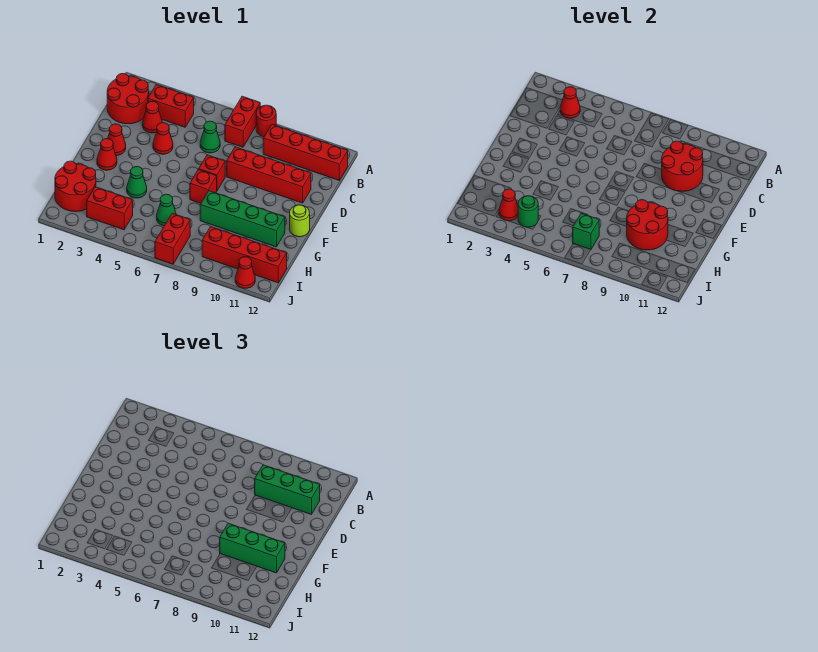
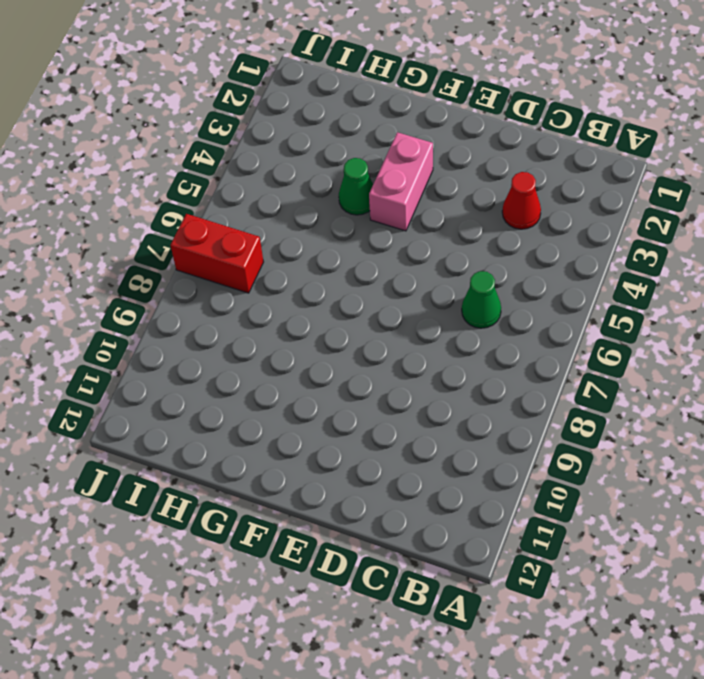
pink 1x2 brick [369,132,433,231] -> none
none -> red 1x2 brick [225,96,260,147]
none -> red 1x1 round brick [256,105,276,137]
none -> red 2x2 round brick [107,74,149,124]
none -> red 1x2 brick [148,84,194,127]

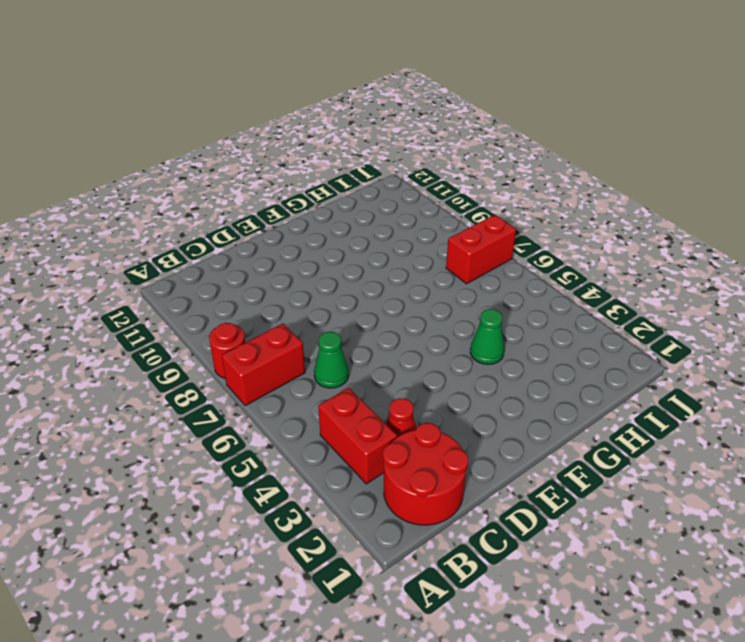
none -> red 1x4 brick [263,124,348,180]
none -> red 1x1 cone [153,123,173,154]
none -> red 1x4 brick [227,147,311,203]
none -> red 1x1 cone [108,124,126,156]

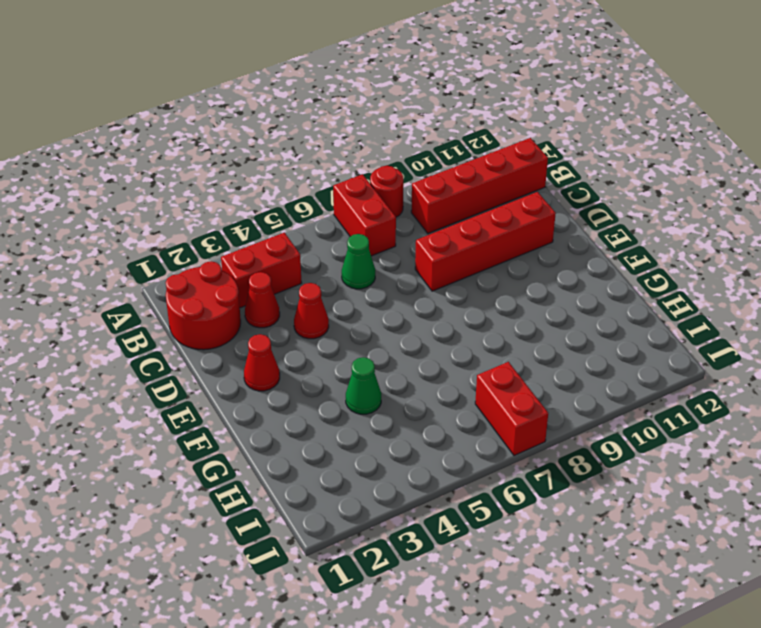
none -> red 1x1 brick [199,155,225,190]
none -> red 1x1 cone [97,139,117,170]
none -> red 1x1 brick [190,169,217,203]
none -> lime 1x1 round brick [290,205,310,237]

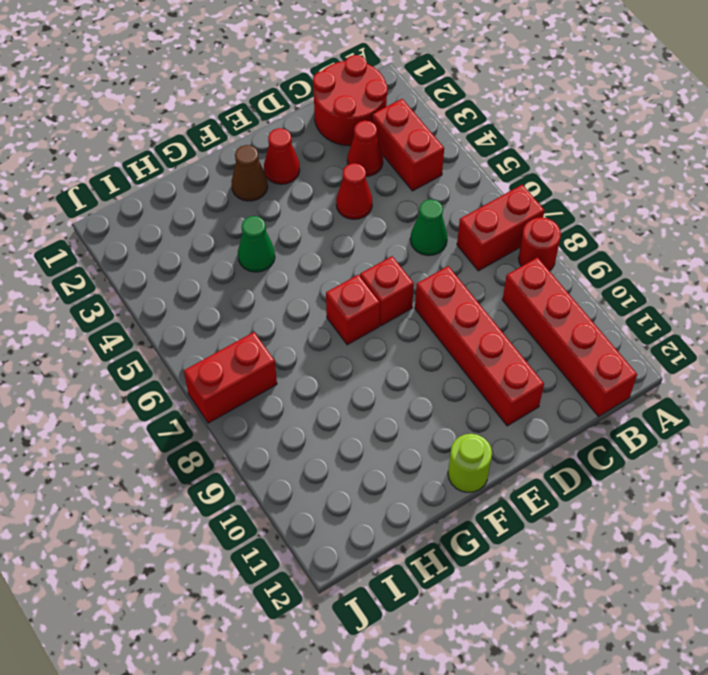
brown 1x1 cone [231,145,268,201] -> red 1x1 cone [97,139,117,170]
none -> green 1x4 brick [200,191,285,247]
none -> red 2x2 round brick [55,161,96,212]
none -> green 1x1 cone [157,194,176,226]
none -> red 1x2 brick [87,187,133,230]

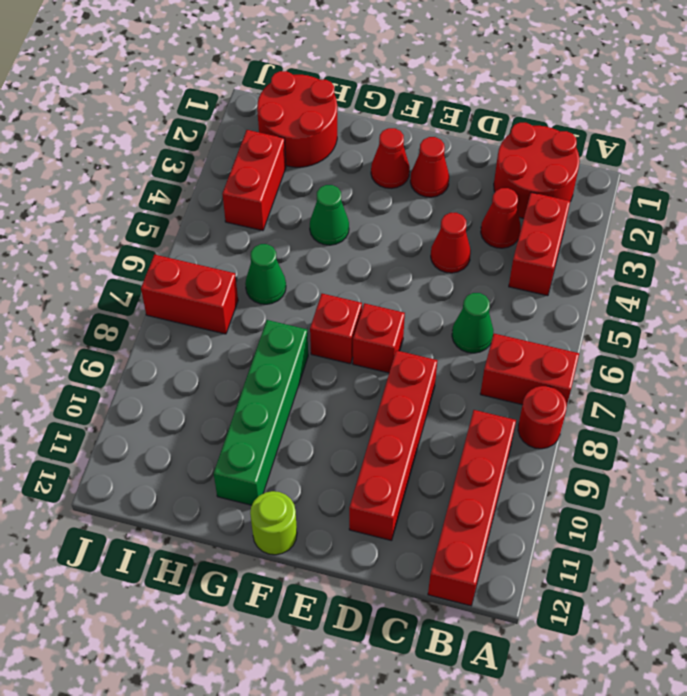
none -> red 1x4 brick [202,227,287,283]
none -> red 1x1 cone [235,257,255,288]
none -> red 1x1 cone [560,87,580,118]
none -> red 2x2 round brick [662,141,703,191]

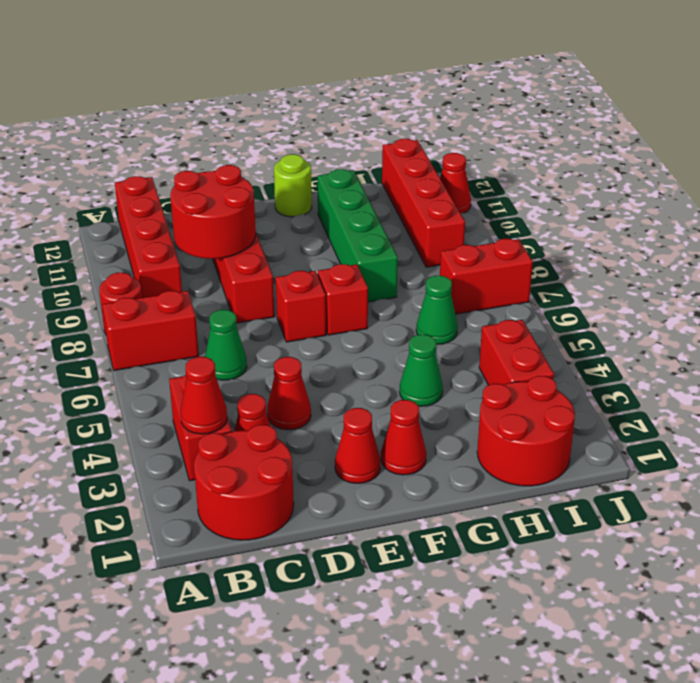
none -> red 2x2 round brick [627,200,668,250]
none -> red 1x1 cone [499,189,518,221]
none -> green 1x1 round brick [518,196,538,227]
none -> green 1x1 brick [573,213,599,249]

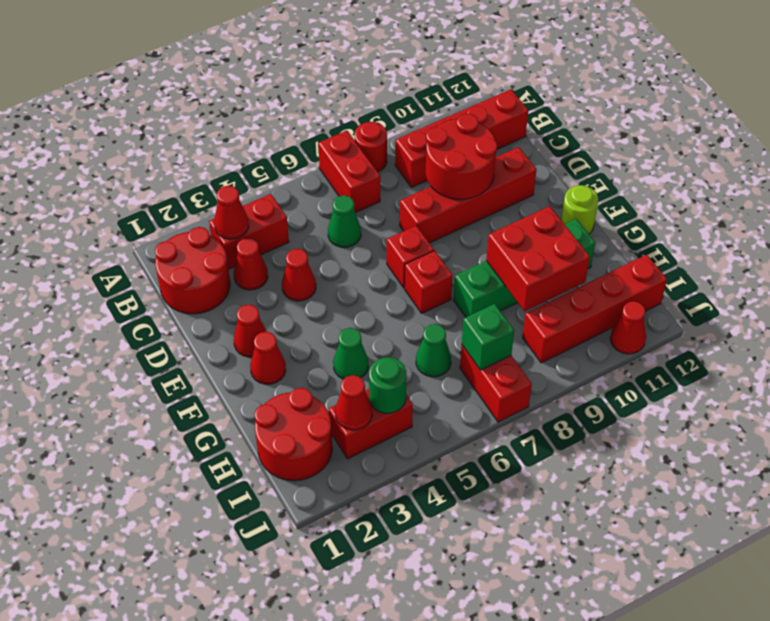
red 2x2 brick [486,206,590,311] -> red 2x2 round brick [627,200,668,250]
none -> green 1x3 brick [255,465,320,514]
none -> green 1x3 brick [220,523,285,573]

